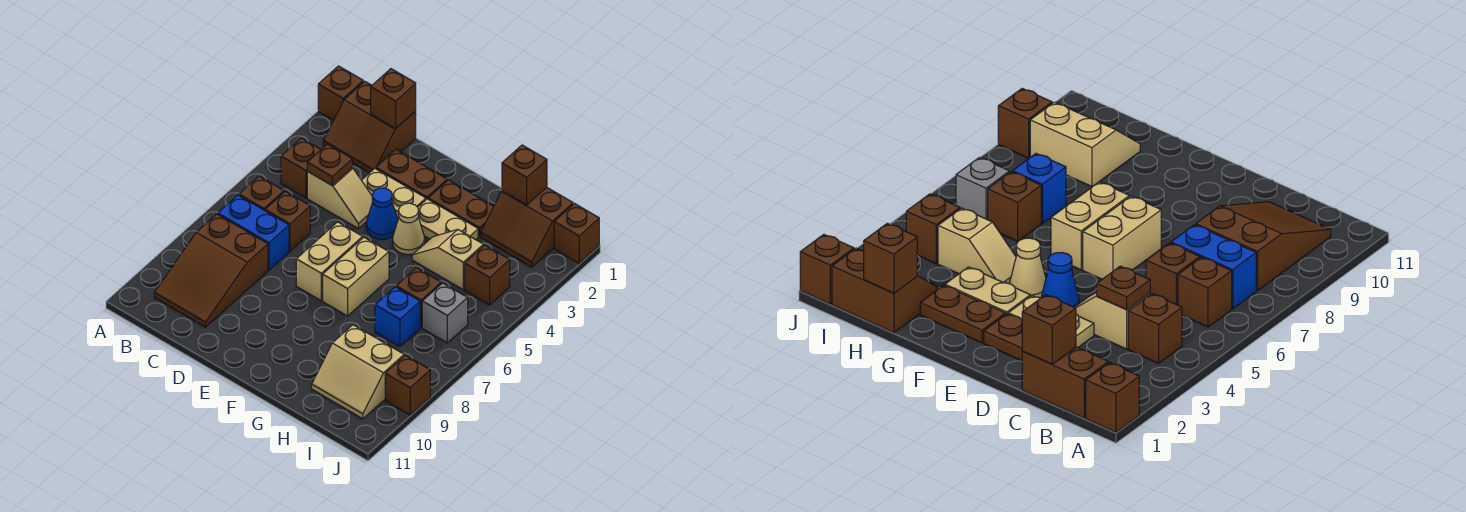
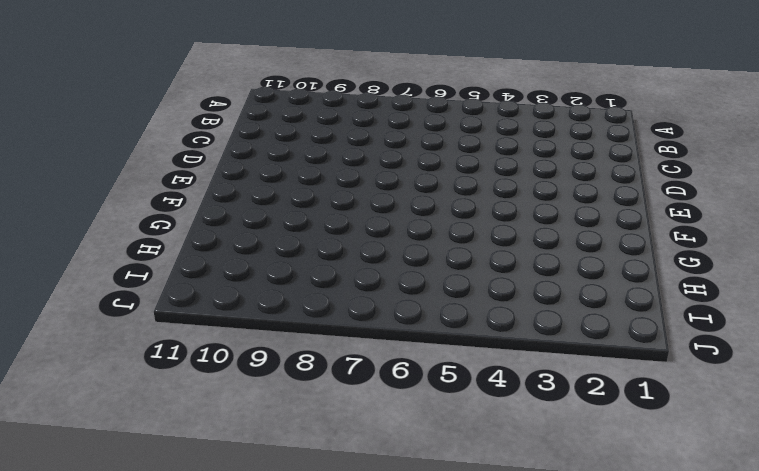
none -> brown 1x1 brick [318,66,363,120]
none -> brown 2x2 slope [323,81,416,173]
none -> brown 1x1 brick [281,138,321,198]

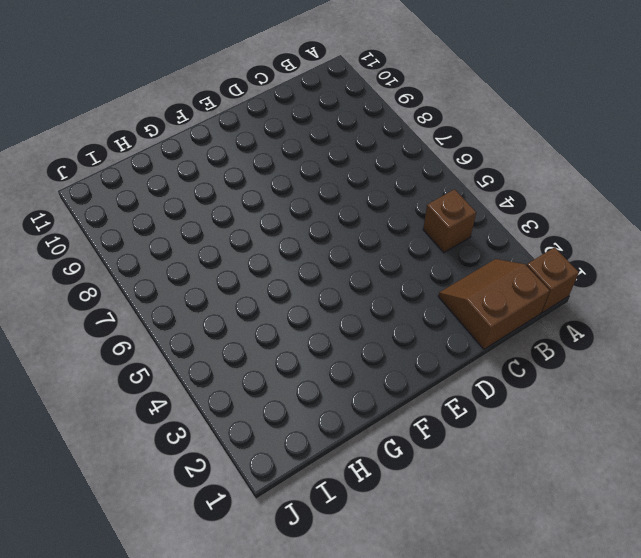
none -> brown 1x1 brick [239,176,284,210]
none -> blue 1x2 brick [218,195,289,270]
none -> brown 2x3 slope [154,214,268,327]

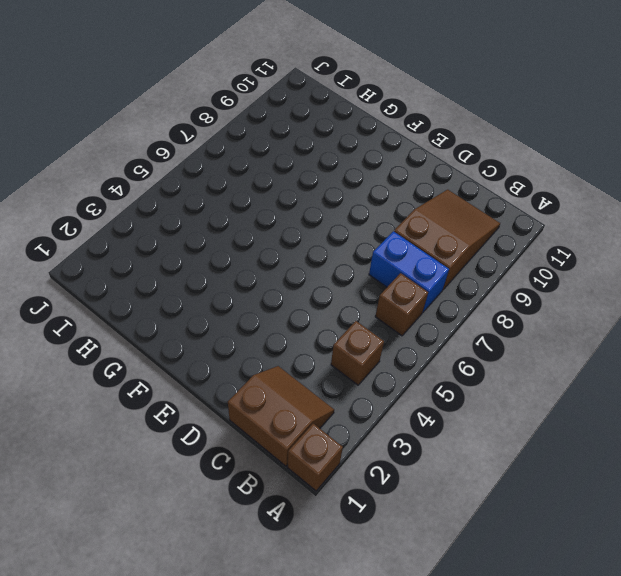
none -> tan 1x2 slope [307,168,373,229]
none -> brown 1x1 brick [265,191,310,251]
none -> brown 1x2 plate [376,150,447,199]

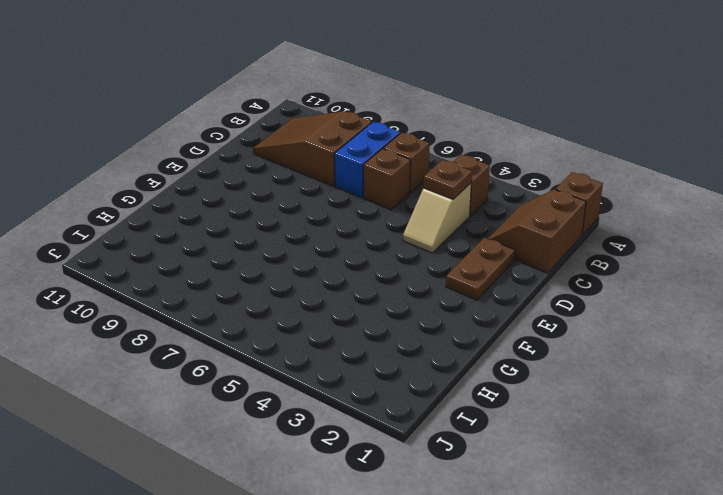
none -> tan 1x2 plate [361,168,426,219]
none -> blue 1x1 cone [366,188,398,239]
none -> tan 1x2 brick [296,222,363,301]

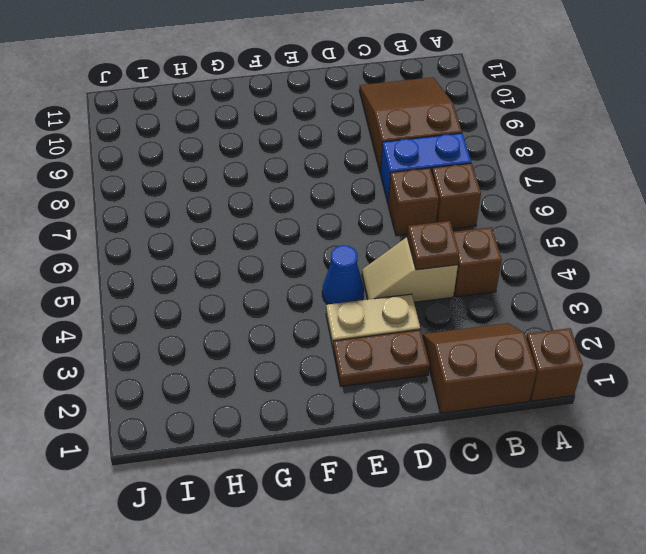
none -> tan 1x2 brick [296,222,363,301]
none -> brown 1x2 plate [428,180,494,236]
none -> tan 1x2 plate [418,199,478,240]

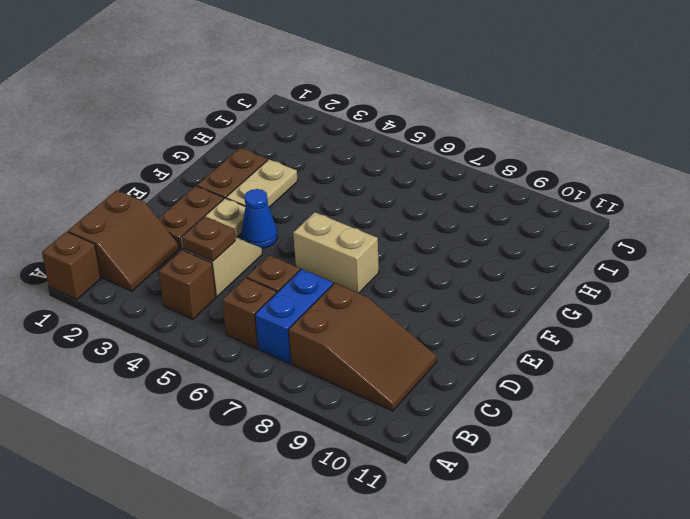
none -> tan 1x1 cone [393,203,425,255]
none -> tan 1x2 brick [323,237,389,316]
none -> tan 1x2 slope [412,230,484,290]

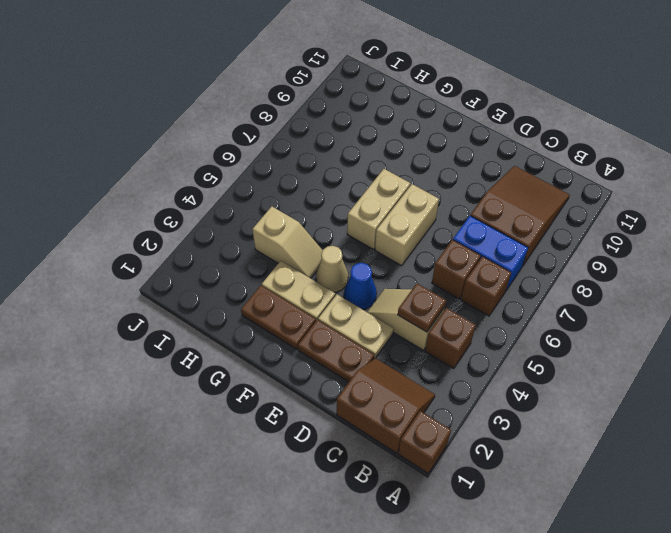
none -> brown 2x2 slope [481,187,573,267]
none -> brown 1x1 brick [396,268,441,328]
none -> blue 1x1 brick [375,287,420,347]

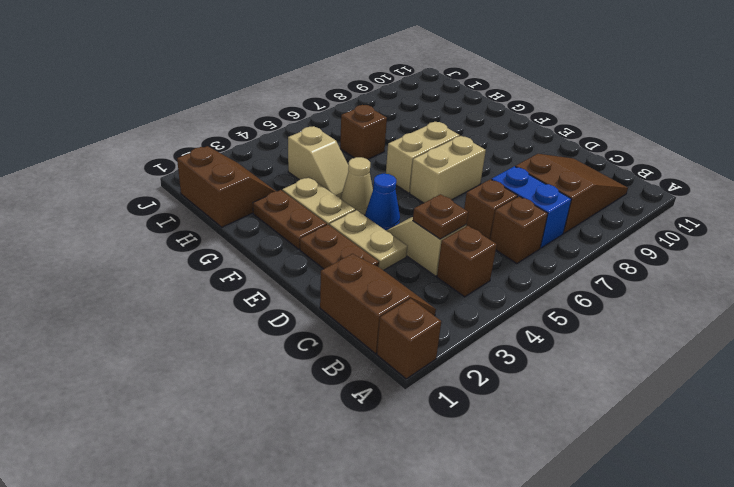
none -> blue 1x1 brick [375,287,420,347]
none -> tan 2x2 slope [312,325,404,419]
none -> brown 1x1 brick [465,245,510,305]

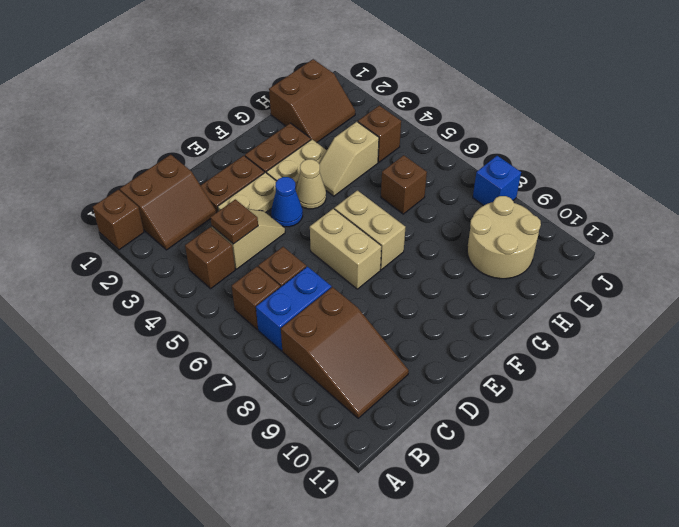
tan 2x2 round brick [467,196,541,279] -> tan 2x2 slope [312,325,404,419]
blue 1x1 brick [473,156,521,206] -> blue 1x1 brick moved to [375,287,420,347]
none -> grey 1x1 brick [422,283,468,343]
none -> brown 1x1 brick [554,204,599,263]
none -> brown 1x1 brick [385,355,430,415]

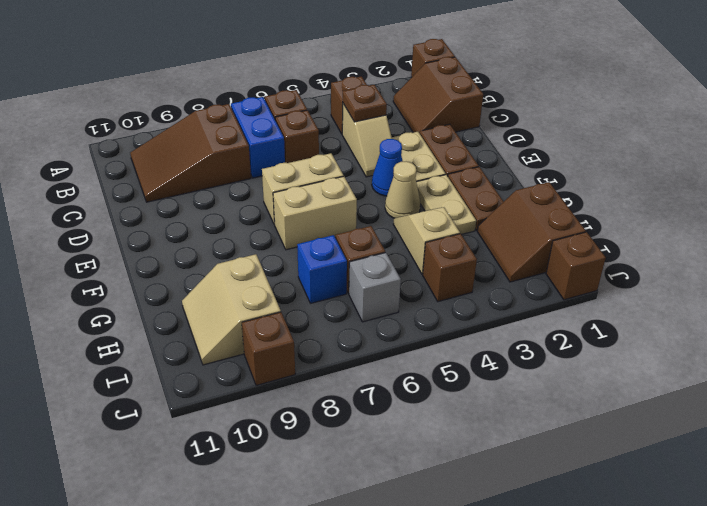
none -> brown 1x1 brick [371,69,416,128]
none -> brown 1x1 brick [502,145,547,205]

